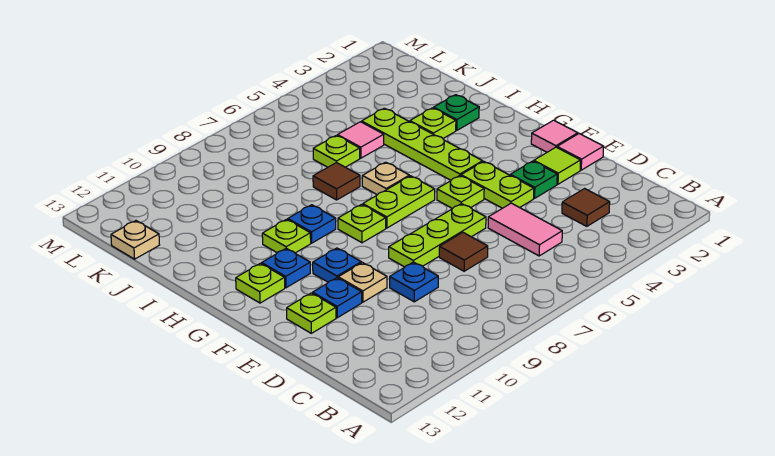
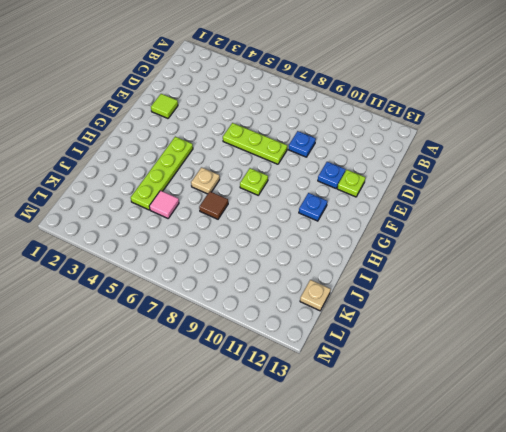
none -> brown 1x1 tile [562,189,610,226]
none -> pink 1x2 tile [488,203,562,256]
none -> brown 1x1 tile [439,232,488,271]

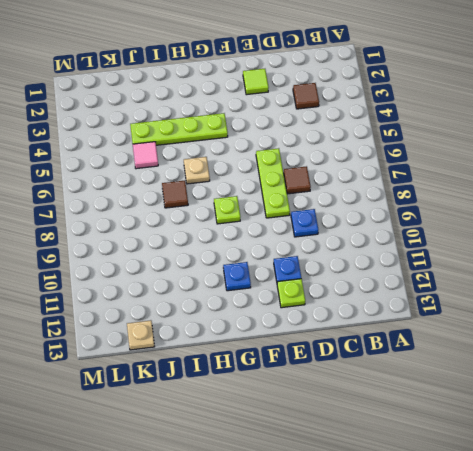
none -> pink 1x2 tile [488,203,562,256]
none -> pink 1x1 tile [557,134,604,170]
none -> green 1x1 plate [510,161,557,198]

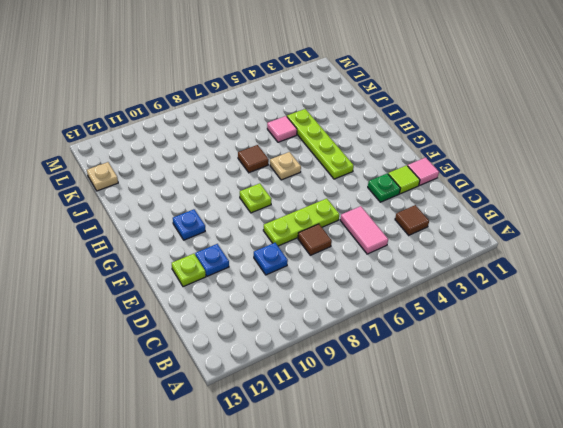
none -> lime 1x2 plate [461,161,534,208]
none -> tan 1x1 plate [338,263,387,302]
none -> pink 1x1 tile [531,120,578,152]

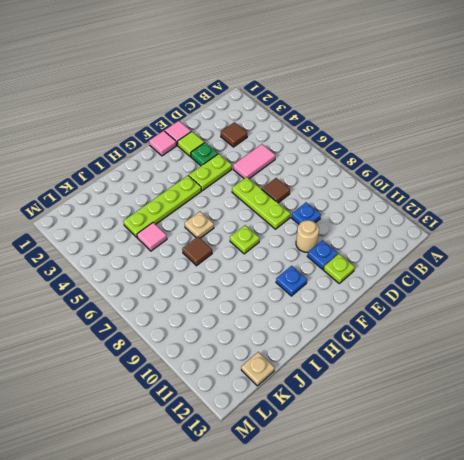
tan 1x1 round brick [296,220,319,252] -> tan 1x1 plate [338,263,387,302]
none -> lime 1x1 plate [437,176,484,209]
none -> blue 1x1 plate [313,248,361,282]
none -> lime 1x2 plate [363,176,435,228]

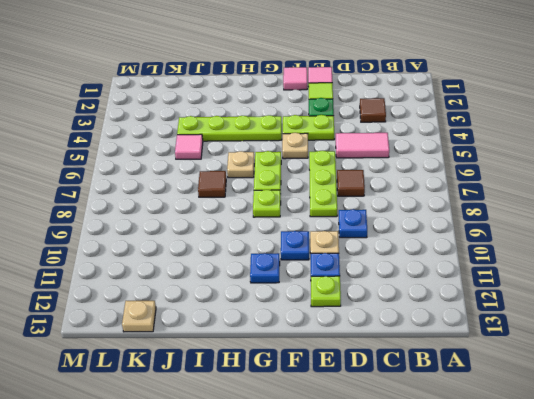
tan 1x1 plate [282,133,308,159] -> lime 1x1 plate [437,176,484,209]
none -> lime 1x1 plate [236,263,285,303]
none -> blue 1x1 plate [288,205,336,243]
none -> lime 1x1 plate [262,219,311,253]

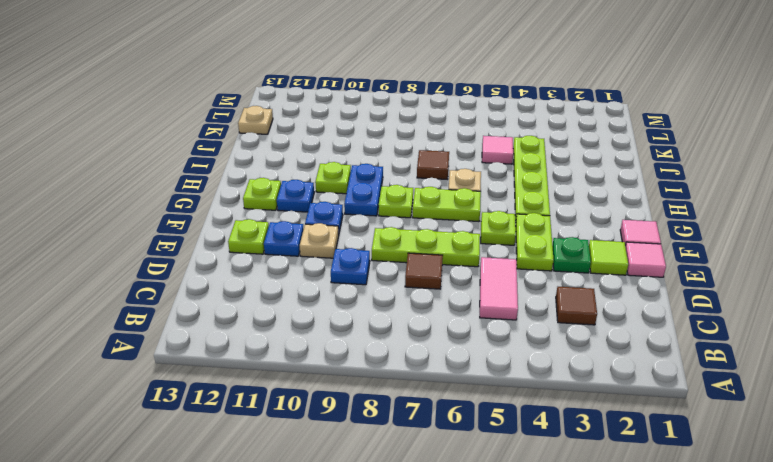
blue 1x2 plate [344,164,383,216] -> blue 1x1 plate [288,205,336,243]
none -> green 1x1 plate [433,95,479,130]
none -> lime 1x1 plate [410,108,456,138]
none -> lime 1x1 plate [313,135,360,167]

